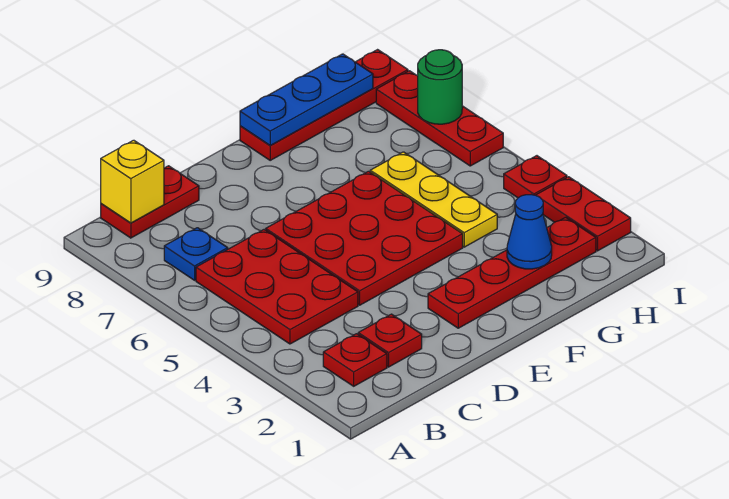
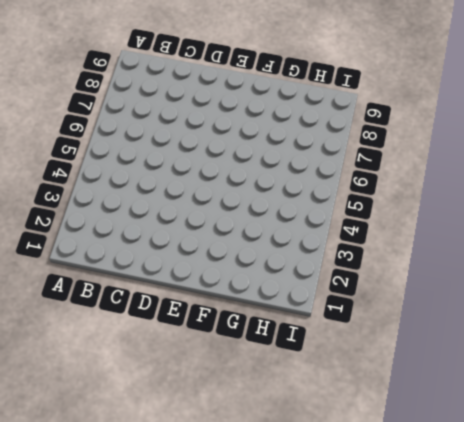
none -> red 1x1 plate [323,334,387,386]
none -> red 2x3 plate [196,230,358,344]
none -> blue 1x1 plate [164,228,228,280]

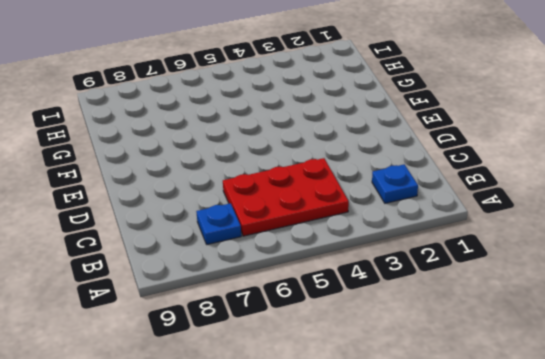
blue 1x1 plate [372,164,418,203] -> red 1x1 plate [323,334,387,386]
none -> red 1x2 plate [101,166,199,238]
none -> red 1x1 plate [358,314,422,367]
none -> red 3x3 plate [266,171,463,305]

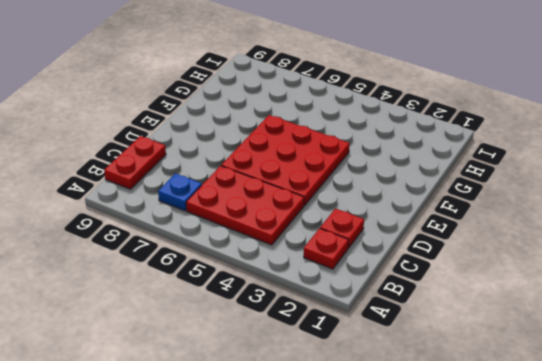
none -> red 1x4 plate [428,217,596,328]
none -> red 1x4 plate [240,50,408,160]
none -> yellow 1x3 plate [370,152,497,247]

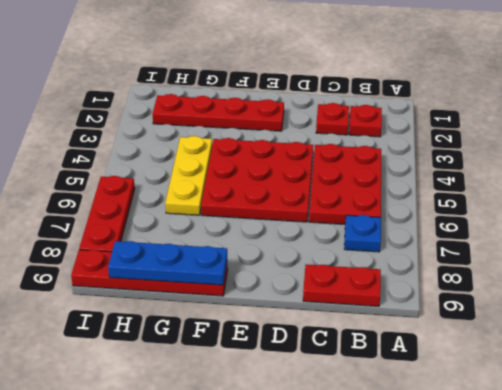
none -> red 1x2 plate [536,177,631,251]
none -> red 1x1 plate [504,156,567,198]
none -> yellow 1x1 brick [101,140,164,223]

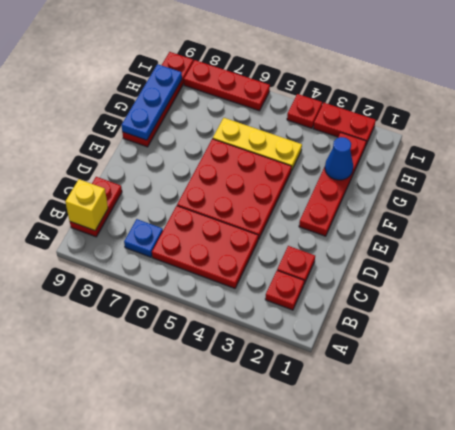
none -> green 1x1 round brick [418,50,462,124]

